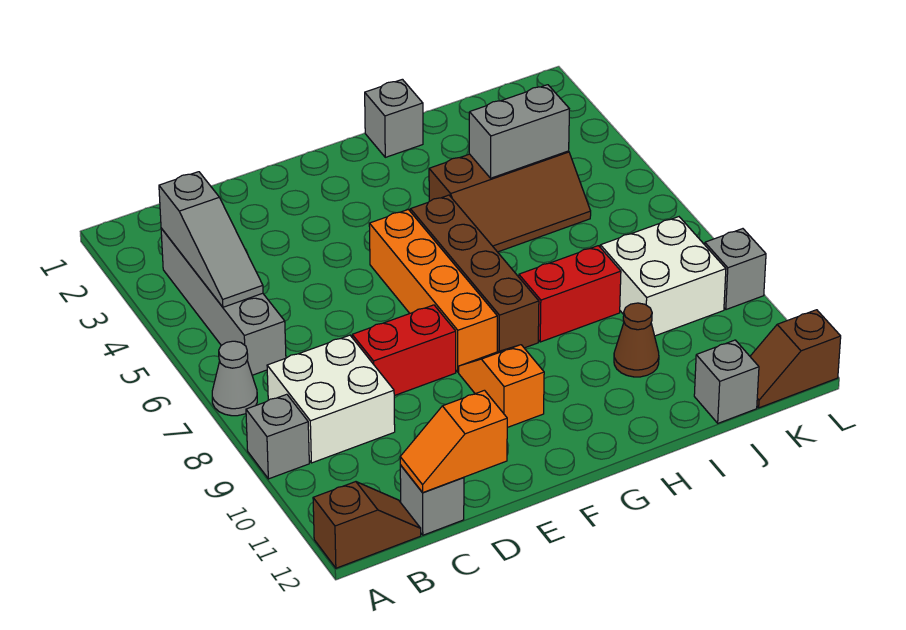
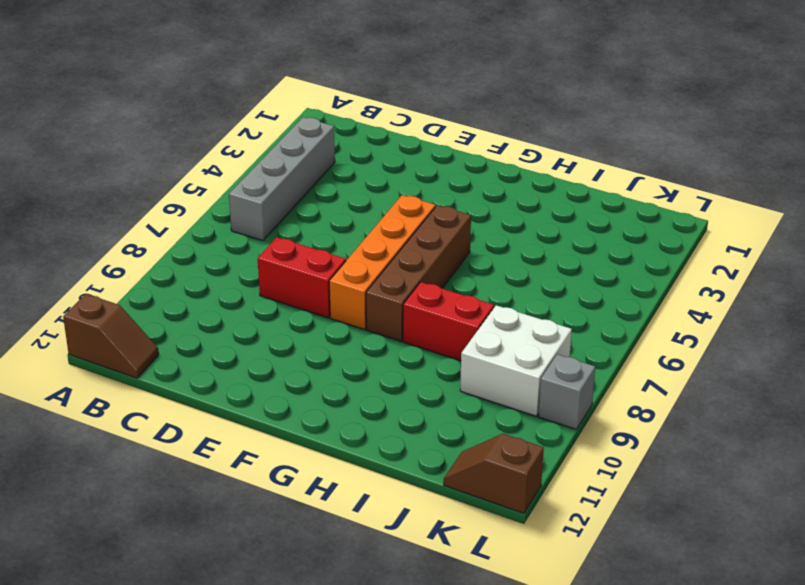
none -> grey 1x1 cone [212,341,257,416]
none -> grey 1x1 brick [246,394,309,479]
none -> white 2x2 brick [267,335,395,463]

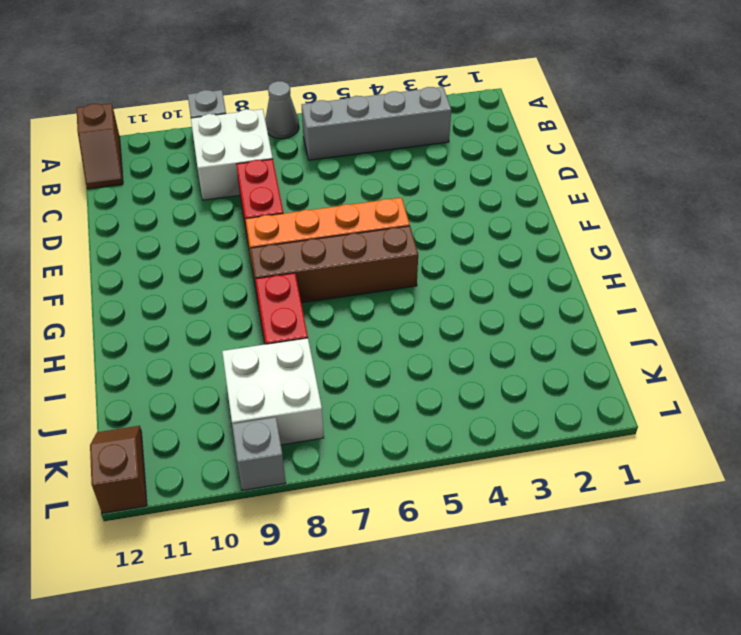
none -> grey 1x1 brick [400,465,464,535]
none -> orange 1x2 slope [459,345,544,428]
none -> grey 1x1 brick [365,79,423,157]

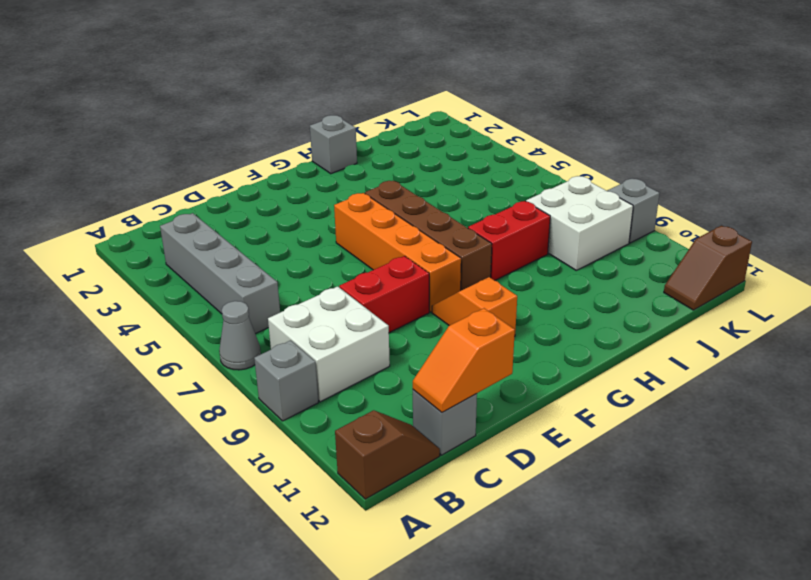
none -> brown 2x3 slope [429,151,591,252]
none -> brown 1x1 cone [614,303,659,377]
none -> grey 1x1 brick [694,340,759,423]

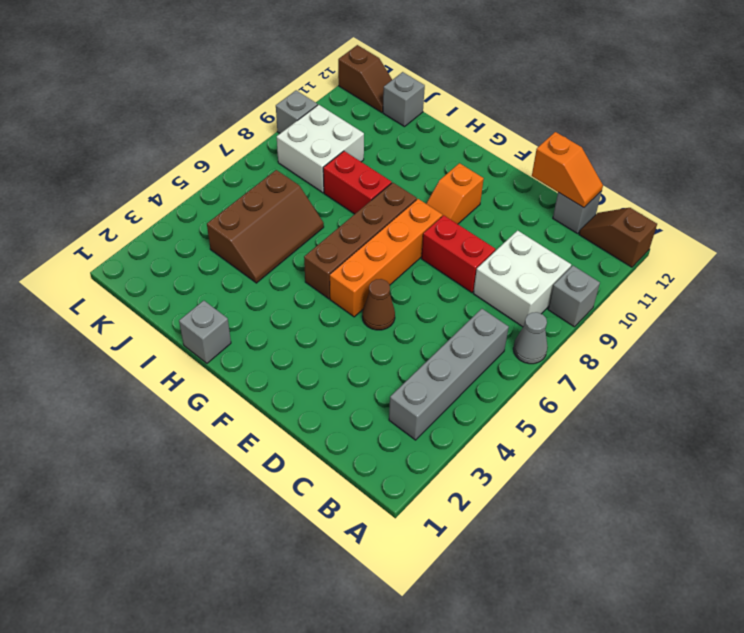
brown 1x1 cone [362,279,395,330] -> brown 1x1 cone moved to [614,303,659,377]
brown 2x3 slope [207,170,324,283] -> brown 2x3 slope turned to [429,151,591,252]
none -> grey 1x3 slope [159,172,263,307]
none -> grey 1x2 brick [469,85,569,178]

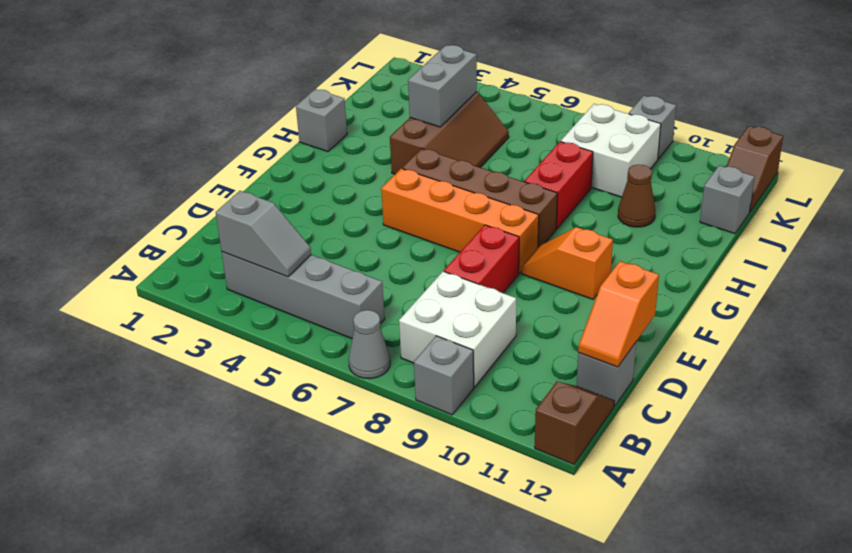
grey 1x2 slope [216,191,311,277] -> grey 1x3 slope [159,172,263,307]

